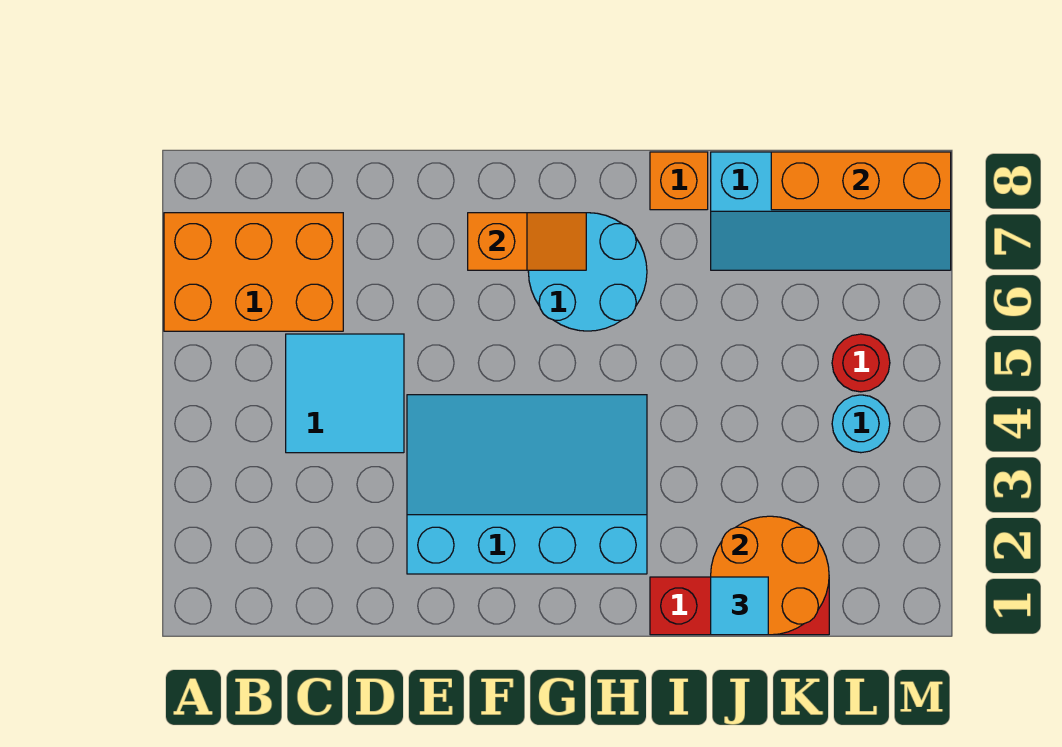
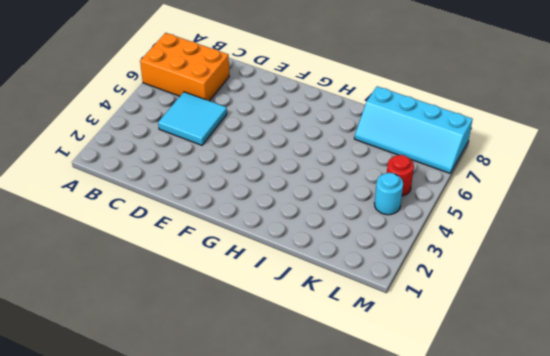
none -> cyan 3x4 slope [407,395,647,574]
none -> cyan 2x2 round brick [528,213,647,331]
none -> red 1x3 brick [650,577,829,635]

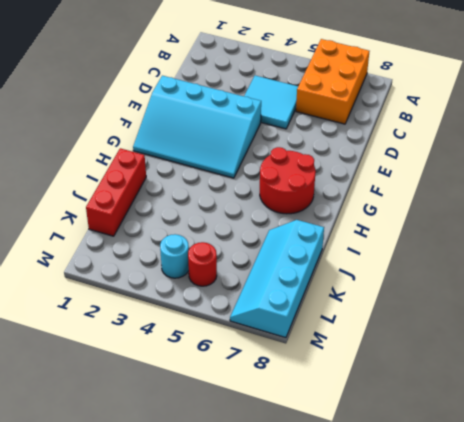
cyan 3x4 slope [133,76,261,178] -> cyan 3x4 slope turned to [407,395,647,574]
red 2x2 round brick [260,147,316,214] -> cyan 2x2 round brick [528,213,647,331]
none -> orange 1x1 brick [650,152,708,210]
none -> orange 1x2 slope [468,213,586,270]
none -> orange 2x2 round brick [711,516,829,635]

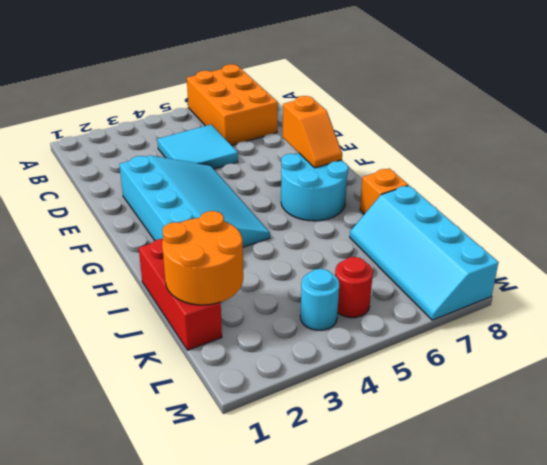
none -> orange 1x3 brick [771,152,951,210]
none -> cyan 1x1 tile [711,577,768,635]

